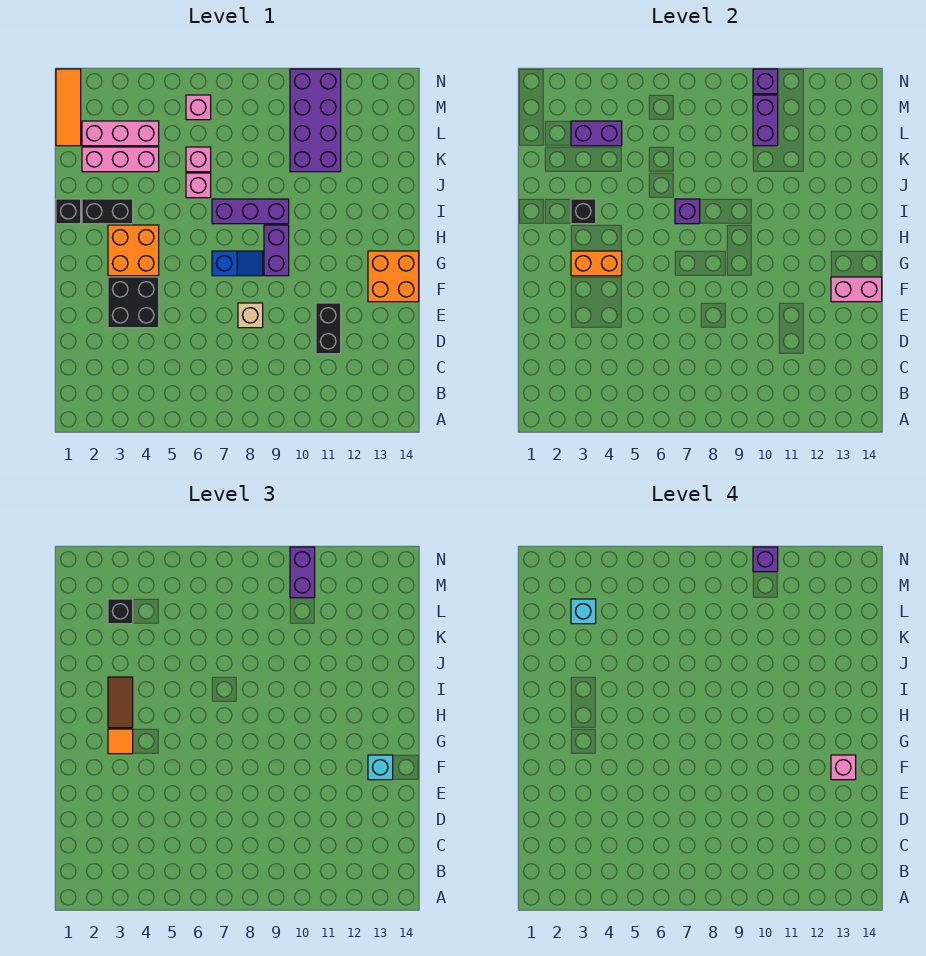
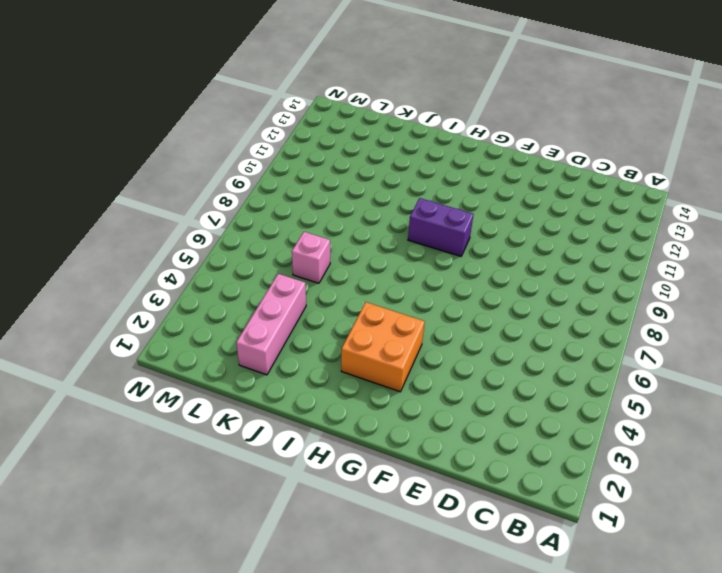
none -> black 1x2 brick [316,303,341,354]
none -> black 2x2 brick [108,277,159,328]
none -> tan 1x1 brick [238,303,263,328]
none -> orange 2x2 brick [368,251,419,302]

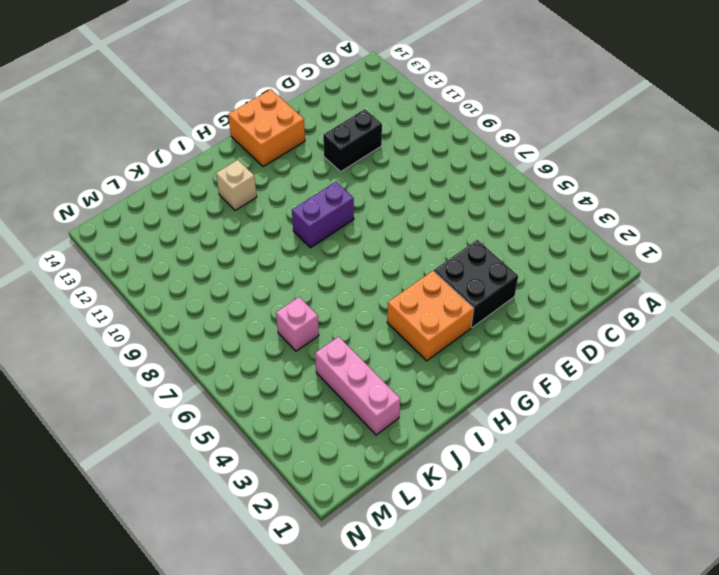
tan 1x1 brick [216,160,257,211] -> tan 1x1 brick moved to [238,303,263,328]
none -> blue 1x2 slope [212,251,263,276]
none -> black 1x1 brick [56,199,81,224]
none -> black 1x2 brick [82,199,133,224]
none -> purple 1x3 brick [212,199,289,224]

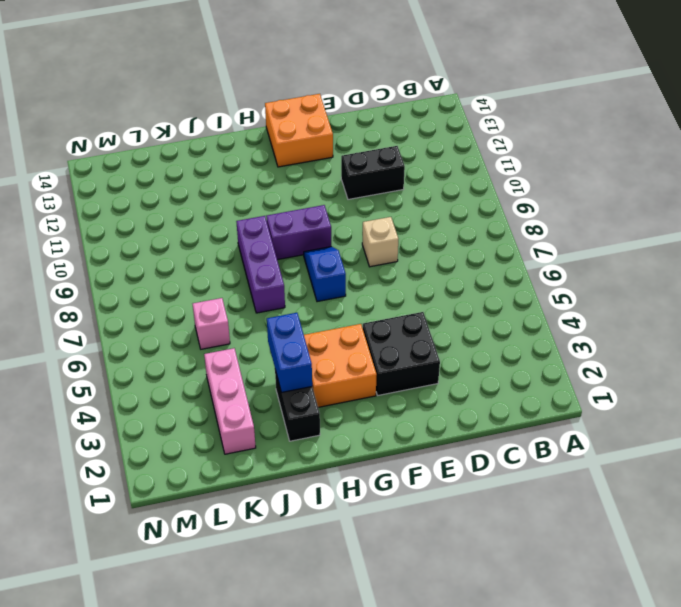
blue 1x2 brick [267,313,312,393] -> black 1x1 brick [571,199,596,224]
none -> black 1x1 brick [56,199,81,224]
none -> pink 1x1 brick [186,173,211,198]
none -> purple 2x4 brick [290,69,341,172]
none -> orange 1x3 tile [56,69,81,146]

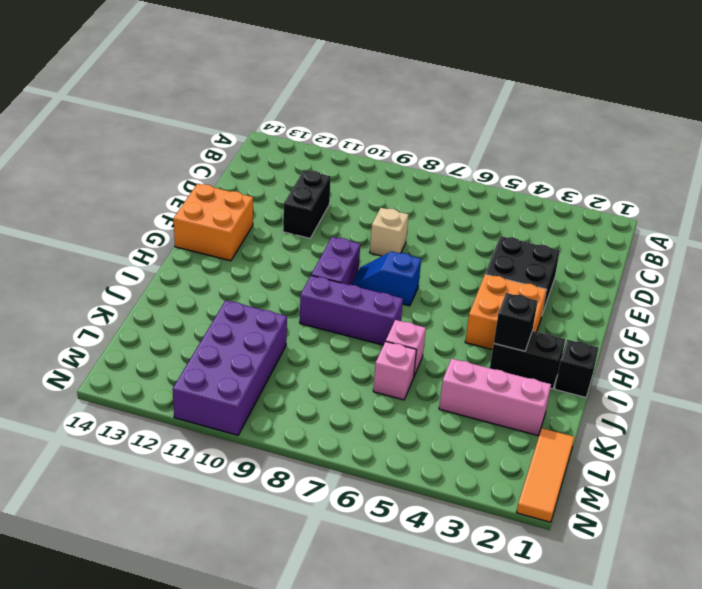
none -> pink 1x3 brick [82,121,159,146]
none -> pink 1x1 brick [186,95,211,120]
none -> pink 1x2 brick [831,277,882,302]
none -> orange 1x2 brick [571,251,622,276]

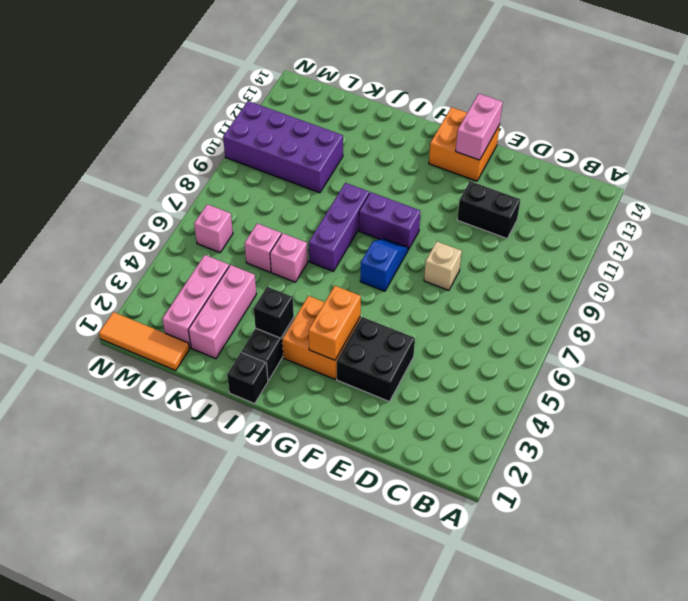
none -> purple 1x1 brick [675,199,700,224]
none -> purple 1x2 brick [571,121,622,146]
none -> purple 1x2 brick [753,95,778,146]
none -> purple 1x1 brick [753,69,778,94]

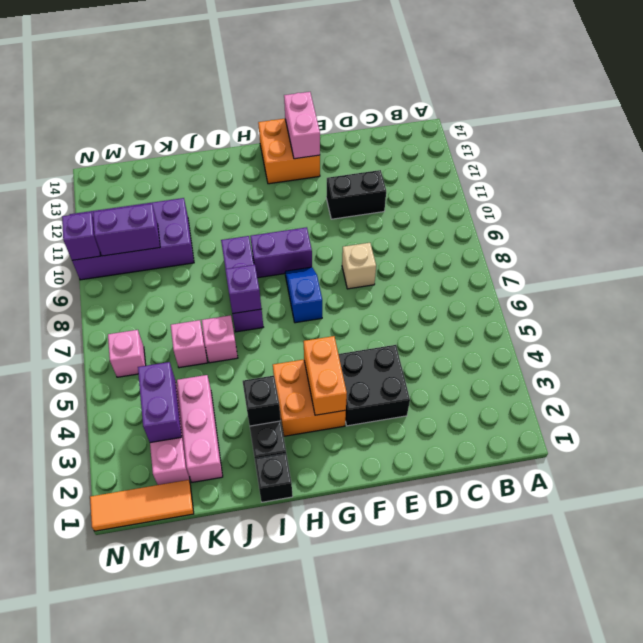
none -> cyan 1x1 brick [368,755,393,780]
none -> orange 1x1 tile [108,729,133,754]
none -> brown 1x2 tile [108,677,133,728]
none -> black 1x1 brick [108,599,133,624]

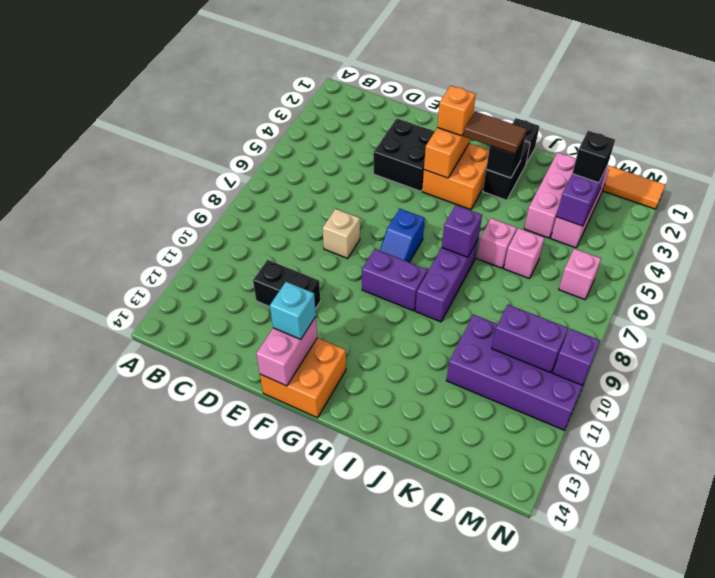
orange 1x1 brick [437,86,476,136] -> orange 1x1 tile [108,729,133,754]
none -> purple 1x2 brick [290,547,315,598]
none -> pink 1x1 brick [831,755,856,780]
none -> cyan 1x1 brick [571,599,596,624]
none -> purple 1x1 brick [753,547,778,572]

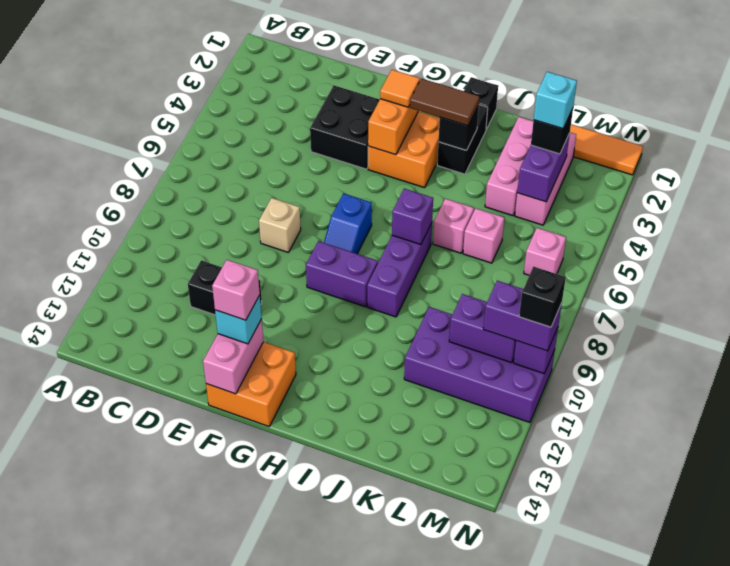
black 1x1 brick [519,267,566,327] -> purple 1x1 brick [753,547,778,572]

